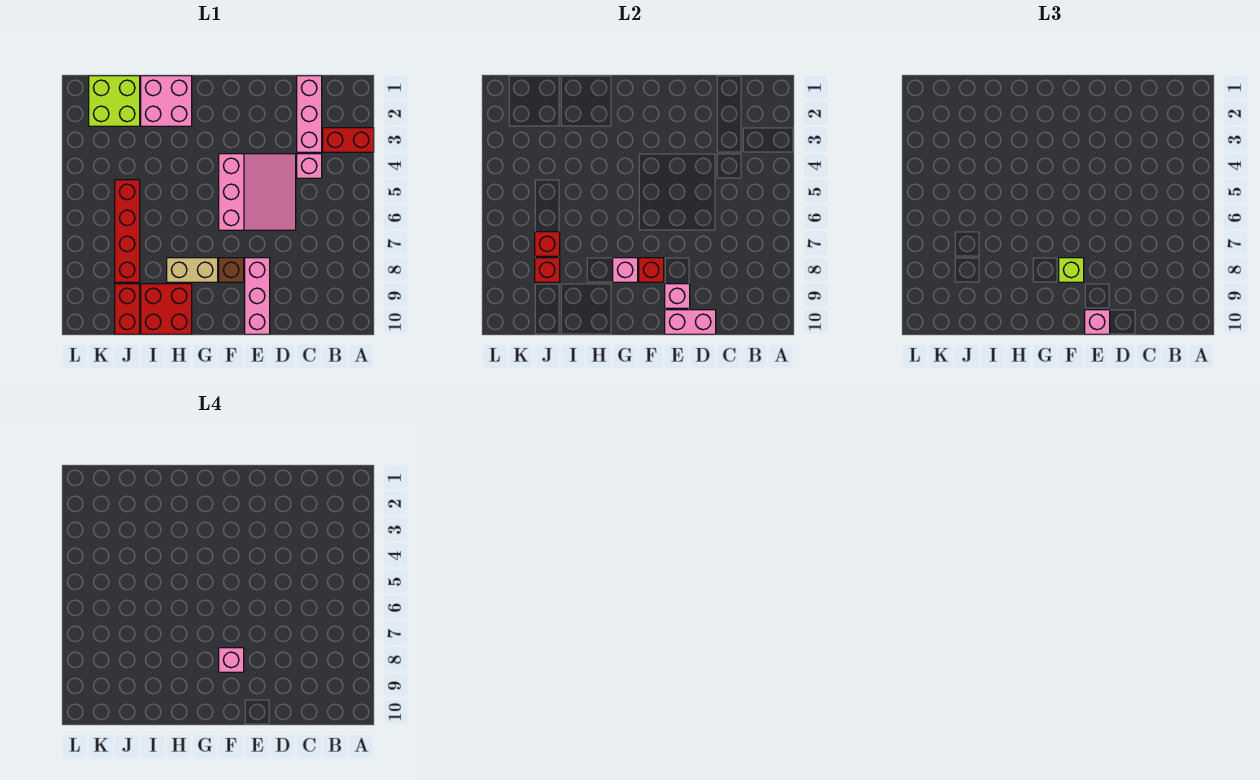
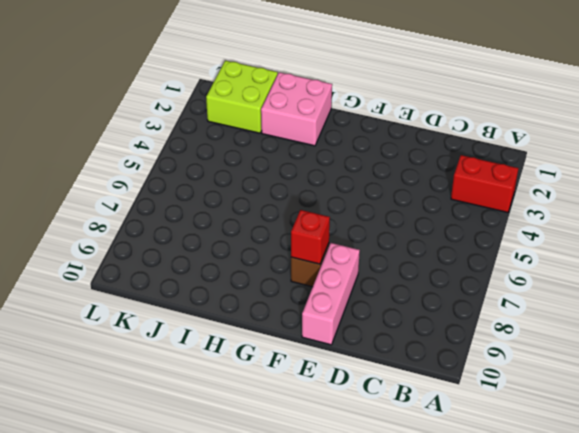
none -> pink 1x3 brick [297,76,322,152]
none -> pink 1x1 brick [297,154,322,178]
none -> pink 3x3 slope [219,154,296,230]

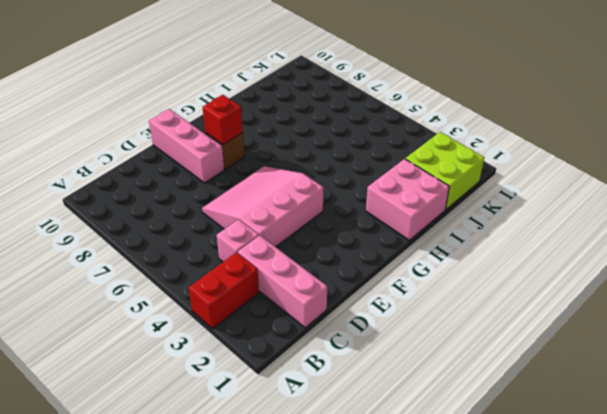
pink 3x3 slope [202,166,324,247] -> pink 3x3 slope turned to [219,154,296,230]
none -> tan 1x2 brick [167,258,218,282]
none -> red 2x2 brick [141,284,192,334]
none -> red 1x4 brick [115,180,140,282]

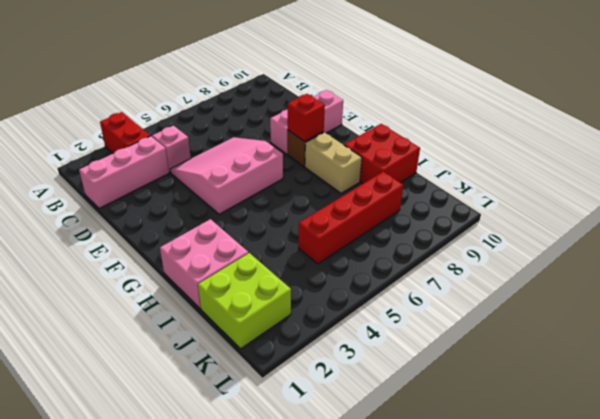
none -> red 1x2 brick [115,284,140,334]
none -> pink 1x2 brick [665,310,716,334]
none -> pink 1x1 brick [665,284,690,308]

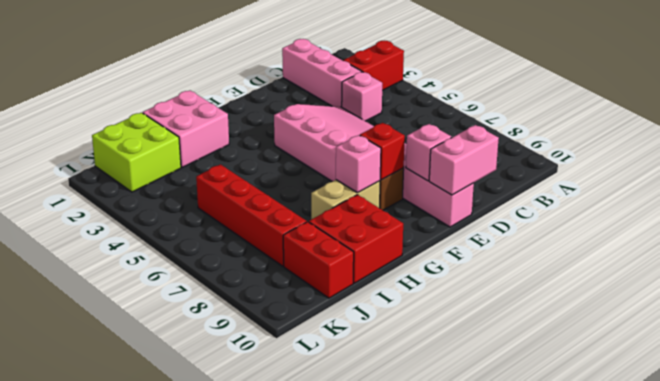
none -> red 1x1 brick [535,232,560,256]
none -> red 1x1 brick [535,258,560,282]
none -> pink 1x1 brick [1085,310,1110,334]

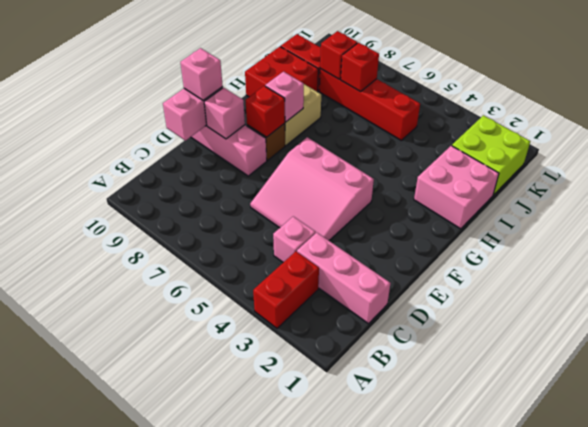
none -> lime 1x1 brick [1059,258,1084,282]
none -> pink 1x1 brick [219,648,244,672]

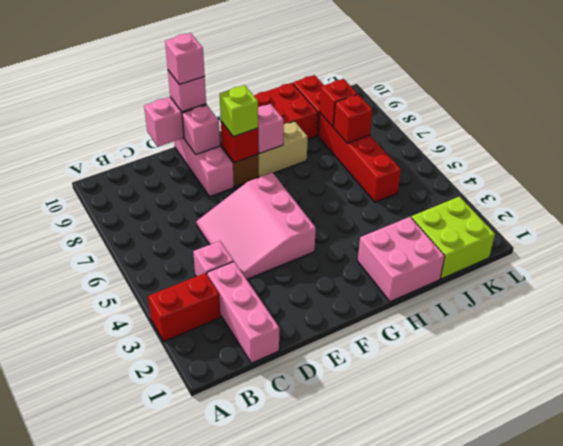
pink 1x1 brick [165,33,205,85] -> pink 1x1 brick moved to [219,648,244,672]

